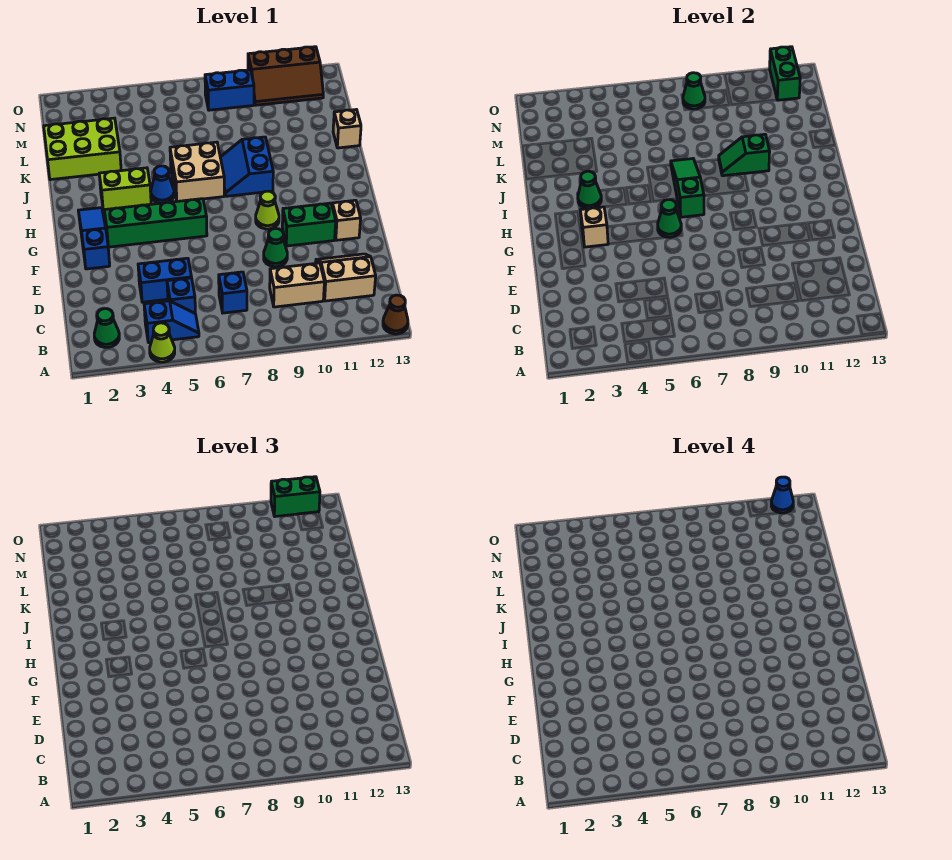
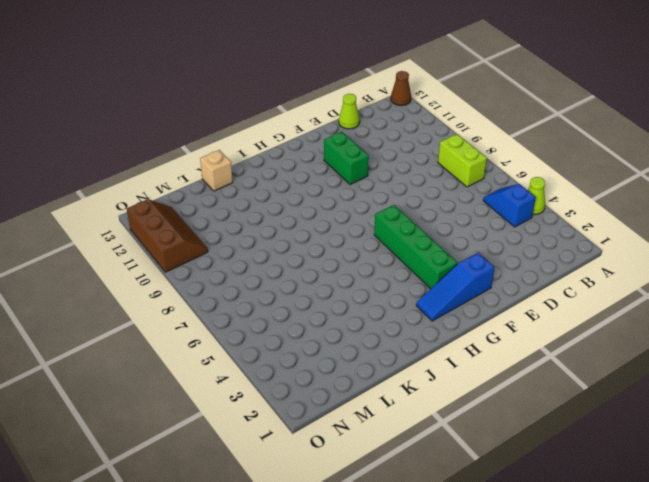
lime 1x2 brick [438,134,487,187] -> lime 1x2 brick moved to [99,168,151,210]
lime 1x1 cone [339,94,360,129] -> lime 1x1 cone moved to [256,191,279,229]
none -> green 1x1 cone [94,309,119,347]
none -> blue 1x1 brick [167,278,195,313]
none -> blue 1x1 brick [219,272,247,313]
none -> tan 1x2 brick [270,263,324,307]

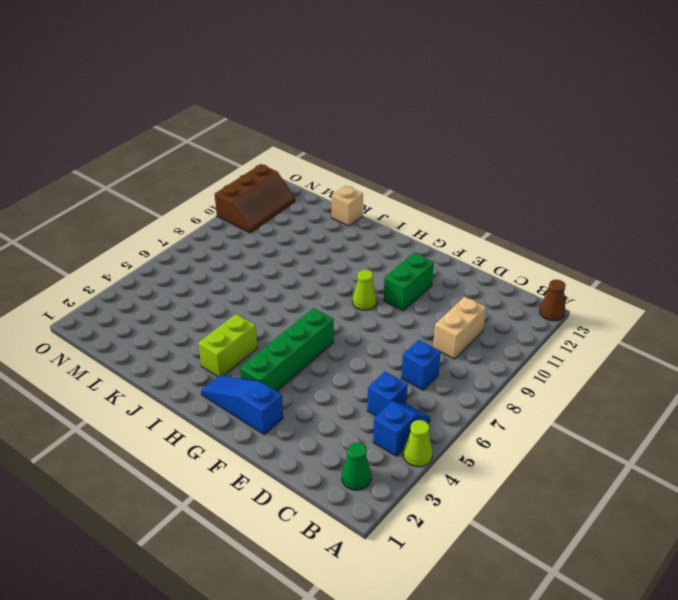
none -> tan 2x2 slope [316,254,376,301]
none -> blue 1x2 brick [138,258,192,302]
none -> green 1x1 cone [264,229,287,267]
none -> tan 1x1 brick [332,200,361,240]

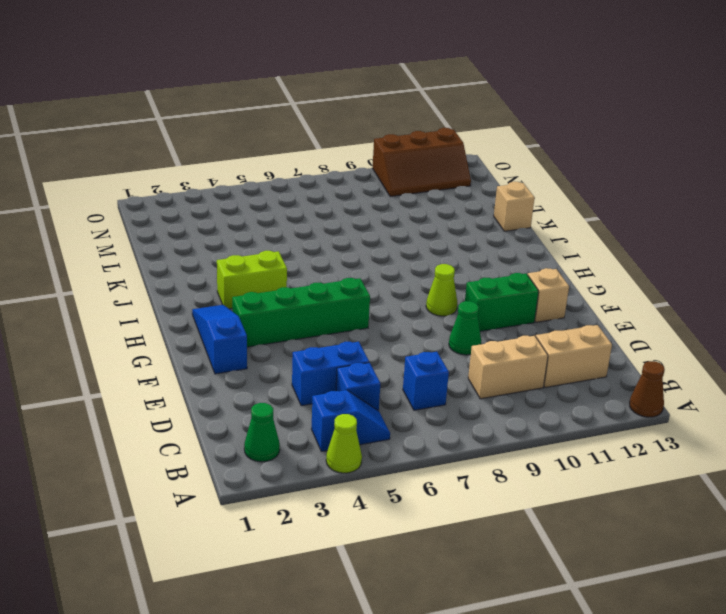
none -> blue 1x1 cone [151,166,174,203]
none -> tan 2x2 brick [170,142,224,201]
none -> blue 2x2 slope [220,137,273,196]
none -> lime 2x3 brick [44,118,121,180]

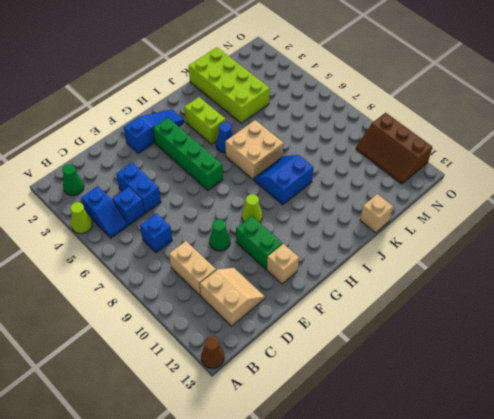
lime 2x4 brick [189,47,270,123] -> lime 2x3 brick [44,118,121,180]
none -> blue 1x2 brick [205,70,254,110]
none -> tan 1x1 brick [580,207,608,247]
none -> green 1x1 cone [658,200,681,237]
none -> green 1x3 slope [671,159,704,217]

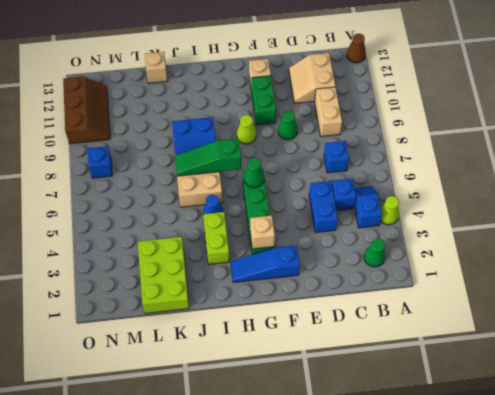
blue 1x1 brick [88,146,112,178] -> blue 1x2 brick [205,70,254,110]
none -> green 1x1 cone [578,171,601,209]
none -> green 1x2 slope [719,134,770,176]
none -> green 1x1 cone [683,73,705,109]
none -> green 1x2 brick [770,47,800,100]

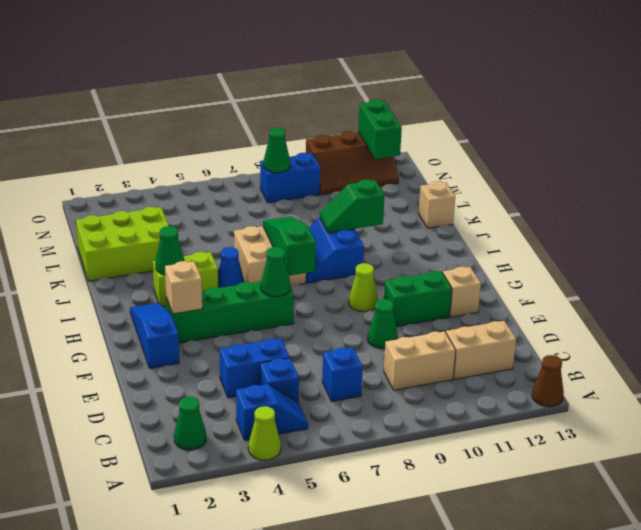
none -> green 1x2 brick [271,477,320,516]
none -> blue 1x1 cone [771,477,793,513]

